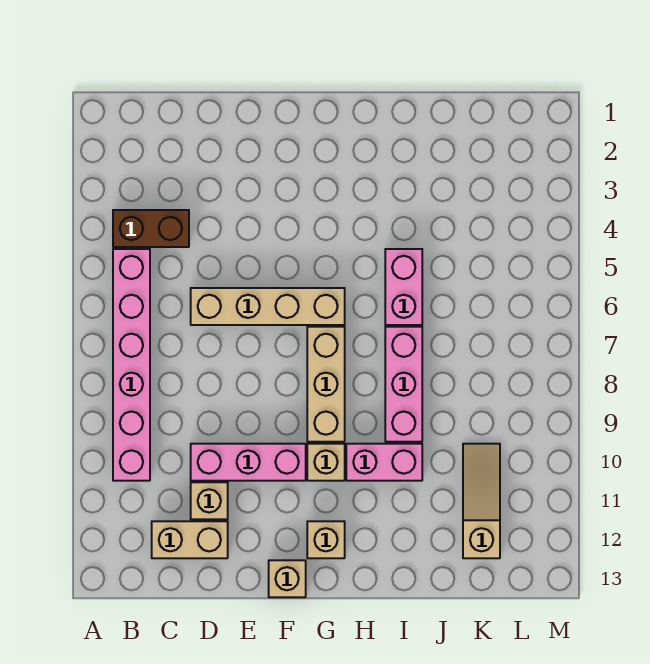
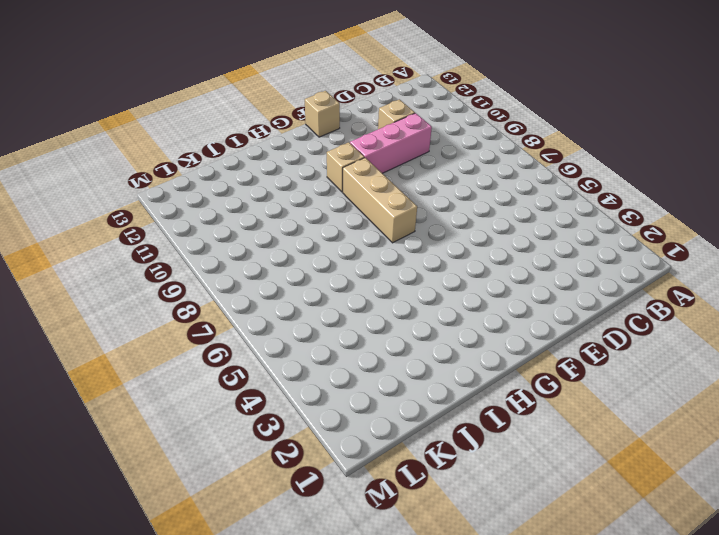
none -> brown 1x2 brick [113,210,189,247]
none -> pink 1x6 brick [113,249,150,481]
none -> tan 1x2 brick [152,521,228,558]

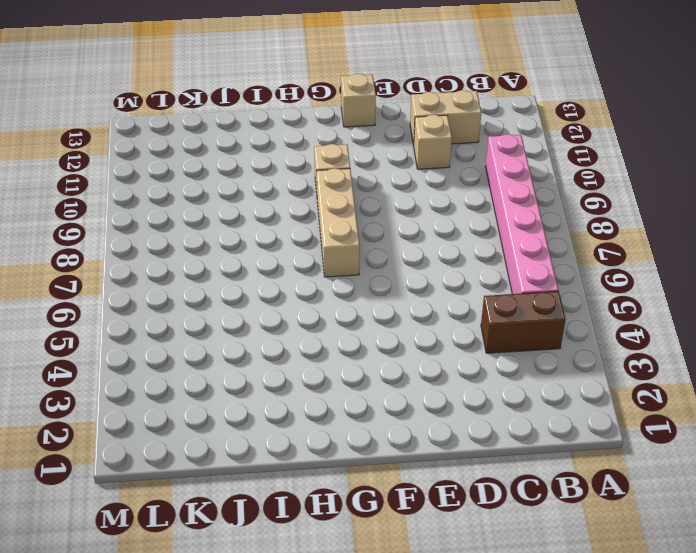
none -> tan 1x4 brick [191,288,345,325]
none -> pink 1x3 brick [191,444,306,481]
none -> tan 1x1 brick [307,521,345,558]

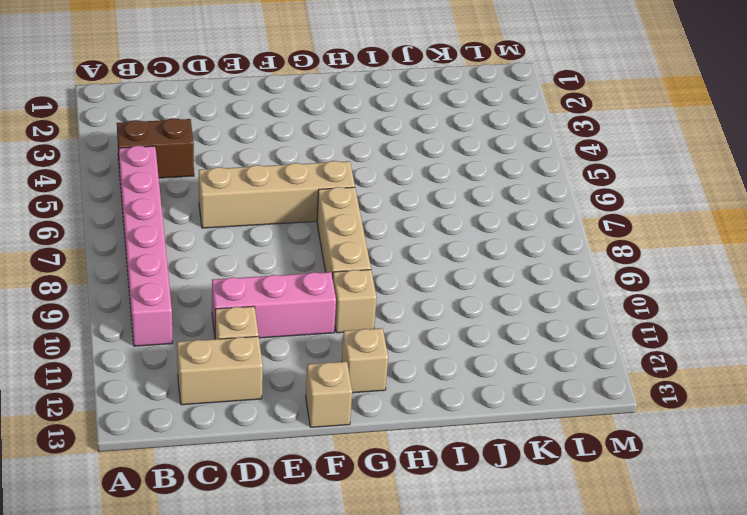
none -> pink 1x2 brick [346,444,422,481]
none -> pink 1x2 brick [385,249,422,325]
none -> pink 1x3 brick [385,327,422,442]

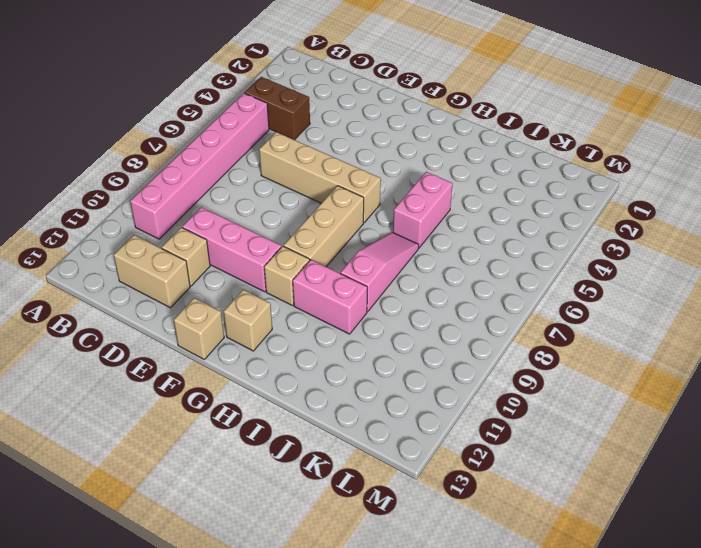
pink 1x3 slope [340,232,419,312] -> pink 1x3 brick [385,327,422,442]
none -> tan 1x3 slope [463,444,500,558]

